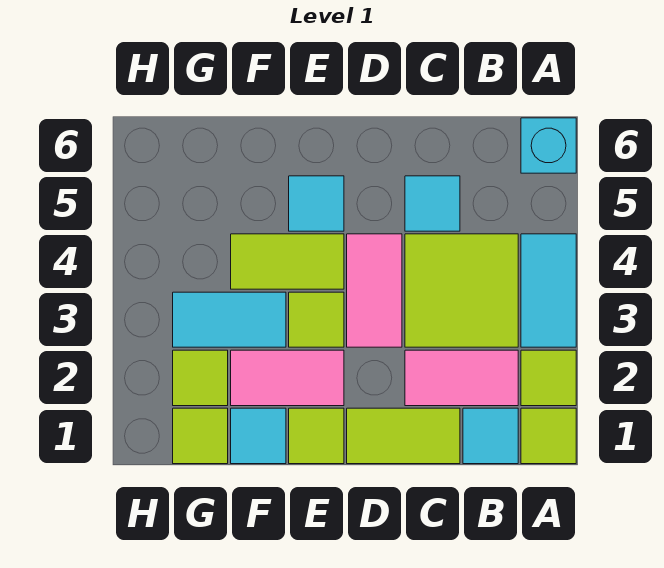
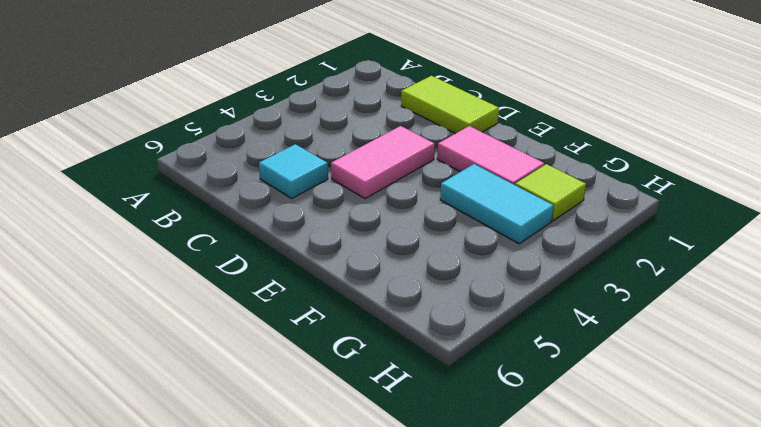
none -> lime 1x1 tile [521,408,576,464]
none -> lime 1x1 tile [521,350,576,406]
none -> cyan 1x2 tile [521,234,576,347]

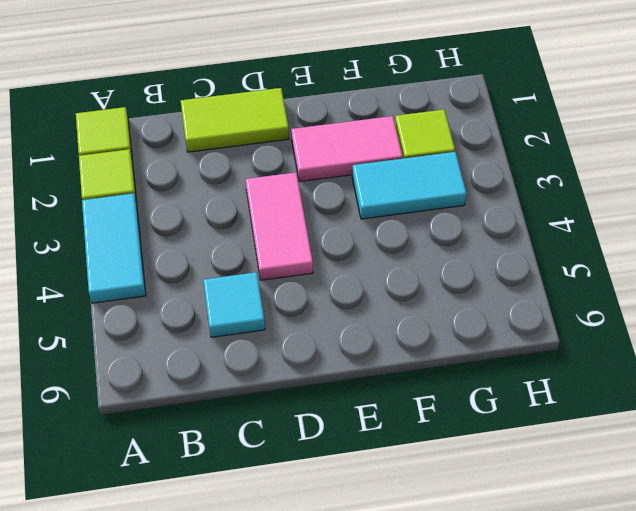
none -> cyan 1x1 brick [521,118,576,173]
none -> cyan 1x1 tile [463,408,518,464]
none -> pink 1x2 tile [405,350,518,406]

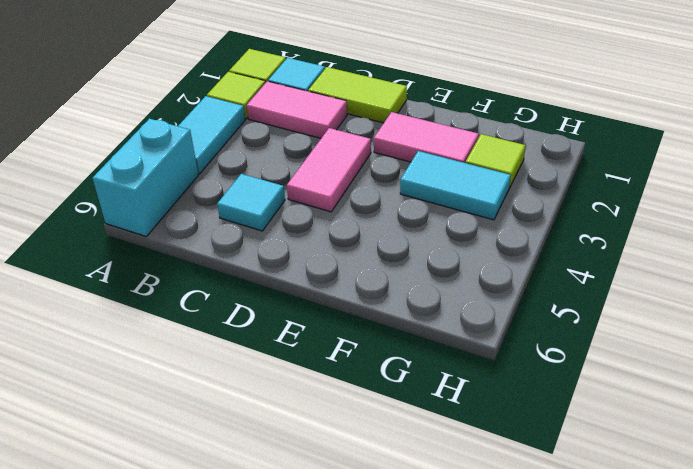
cyan 1x2 brick [93,119,198,236] -> cyan 1x1 brick [521,118,576,173]
none -> lime 2x2 tile [405,234,518,347]
none -> lime 1x1 tile [289,408,344,464]
none -> lime 1x1 tile [289,292,344,347]

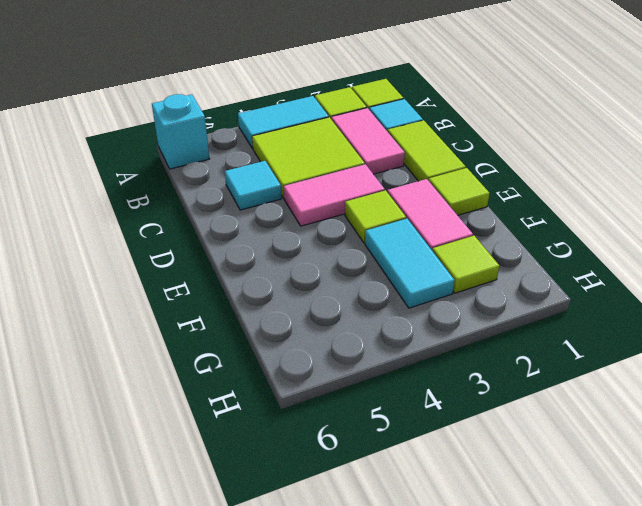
none -> lime 1x2 tile [231,234,344,289]
none -> cyan 1x1 tile [289,176,344,231]
none -> cyan 1x1 tile [231,408,286,464]

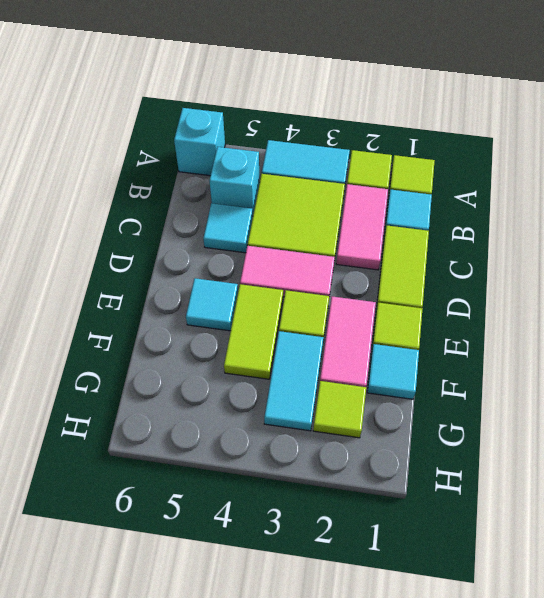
cyan 1x1 brick [210,147,260,214] -> none
none -> lime 1x1 tile [173,408,228,464]

